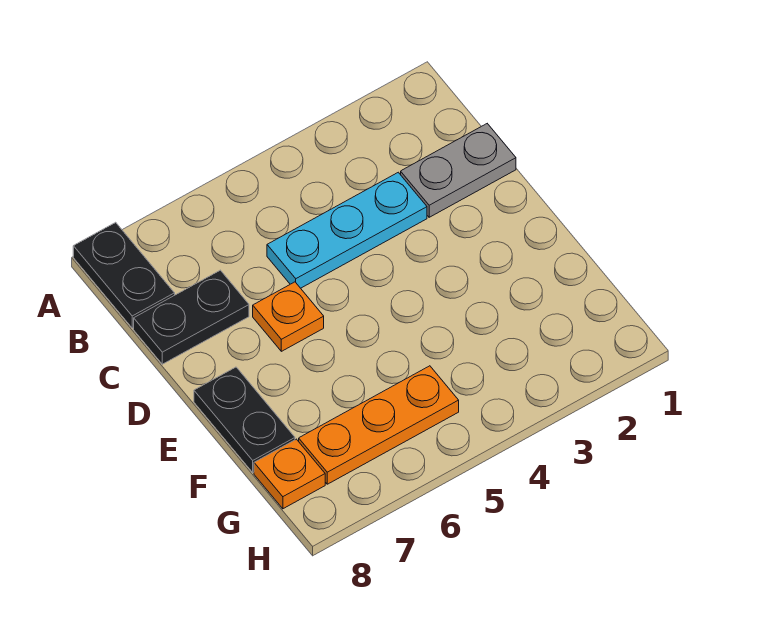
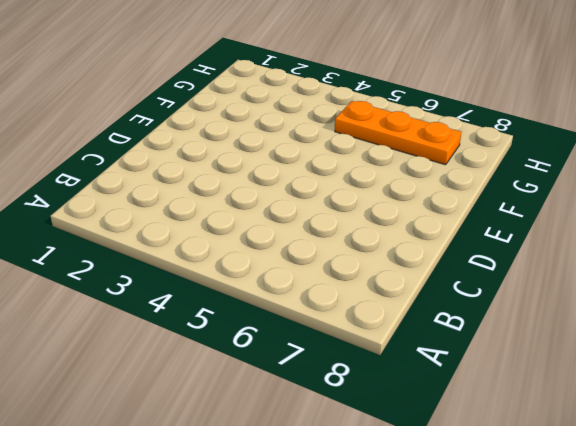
none -> black 1x2 plate [73,222,175,328]
none -> grey 1x2 plate [401,124,516,217]

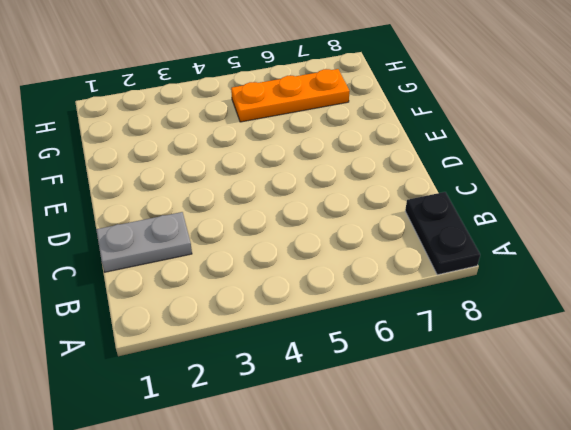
none -> cyan 1x3 plate [267,172,427,288]
none -> black 1x2 plate [134,270,249,364]

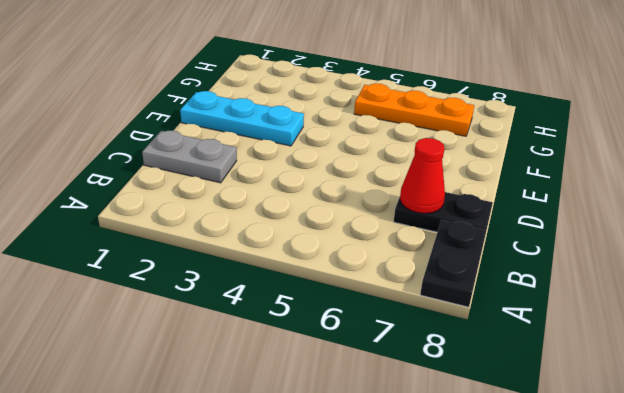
red 1x1 cone [400,138,445,214] -> none
cyan 1x3 plate [180,91,304,146] -> cyan 1x3 plate moved to [267,172,427,288]
none -> orange 1x1 plate [253,282,324,351]
none -> black 1x2 plate [194,367,295,472]

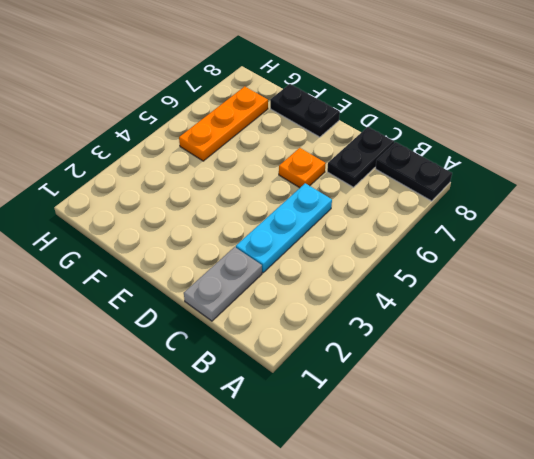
none -> orange 1x1 plate [254,439,325,509]

